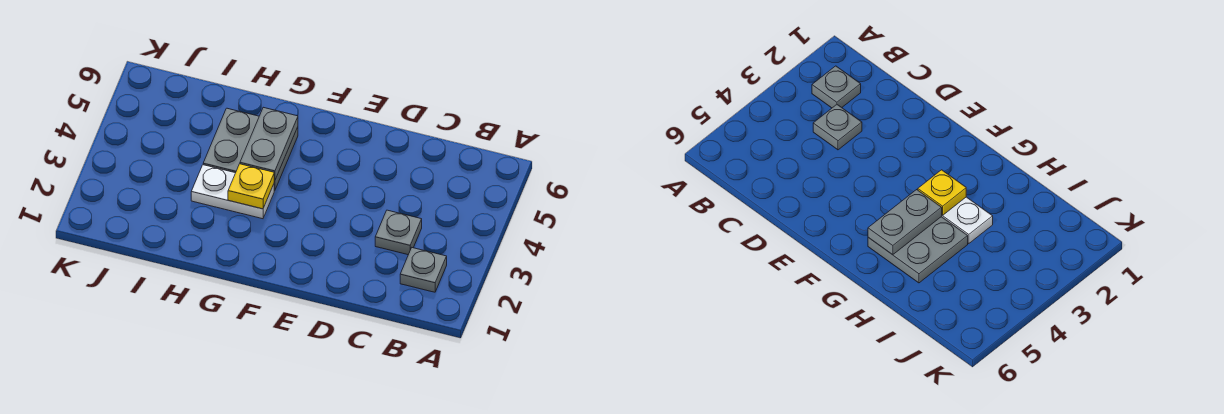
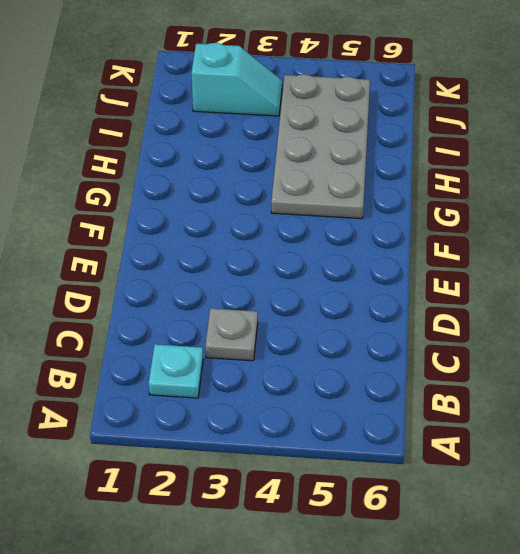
cyan 1x1 plate [149,344,203,398] -> grey 1x1 plate [400,248,447,292]
grey 2x4 plate [271,74,370,219] -> grey 2x2 plate [203,108,298,191]
cyan 1x2 slope [191,43,282,116] -> none
none -> white 1x2 plate [191,165,274,219]
none -> yellow 1x1 plate [228,164,274,209]

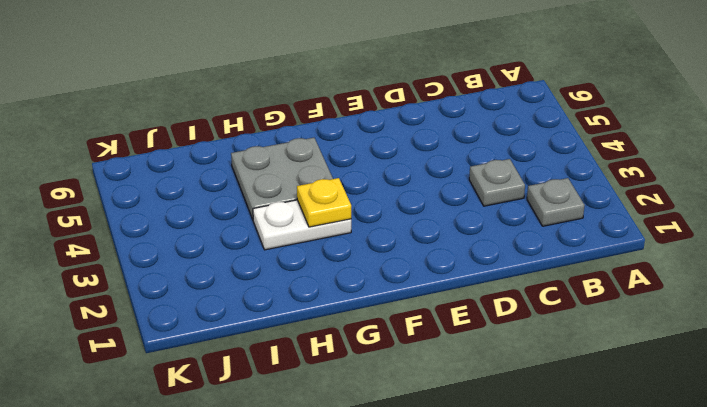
none -> grey 1x2 plate [240,107,298,181]

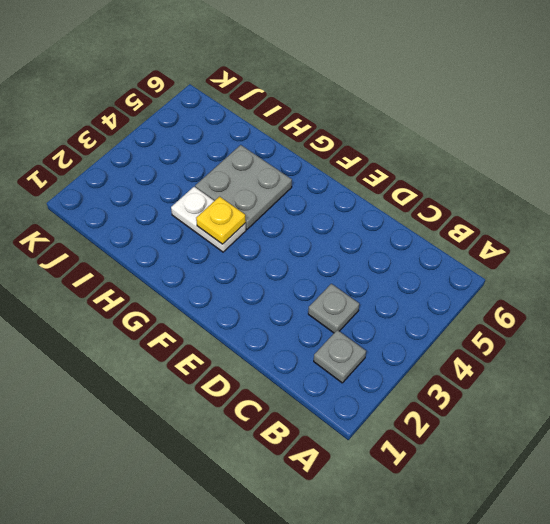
none -> grey 1x2 plate [240,107,298,181]

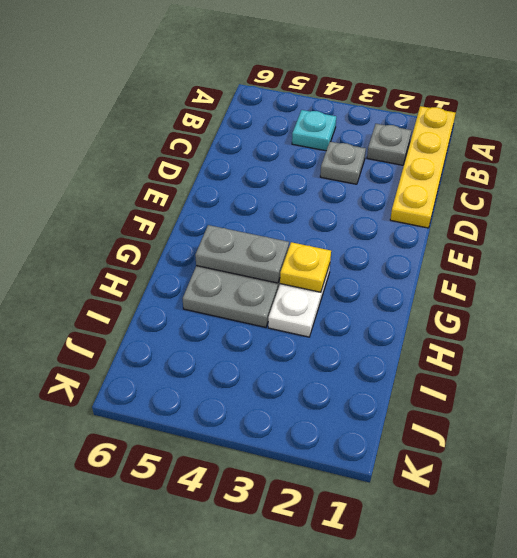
yellow 1x4 plate [390,106,456,228] -> none
cyan 1x1 plate [292,110,336,151] -> none

